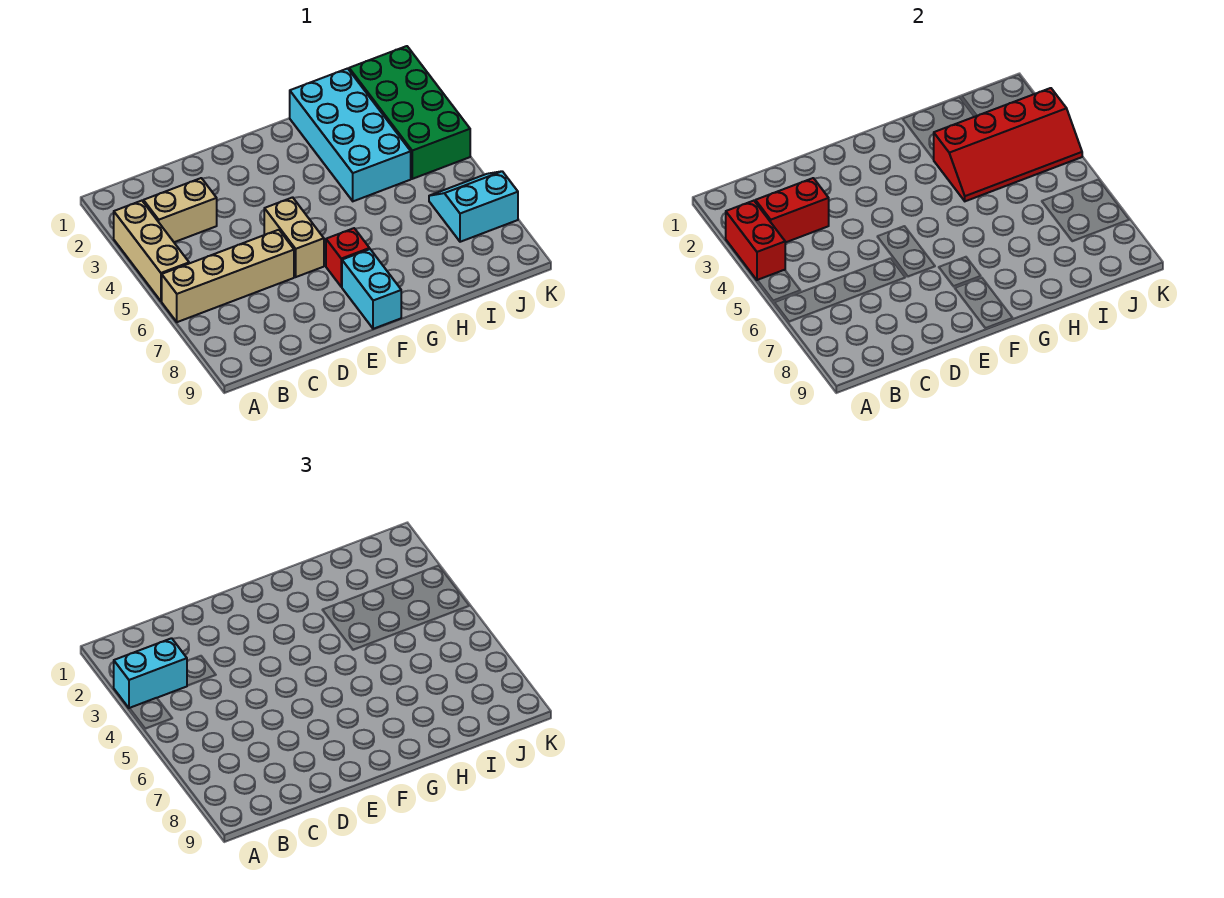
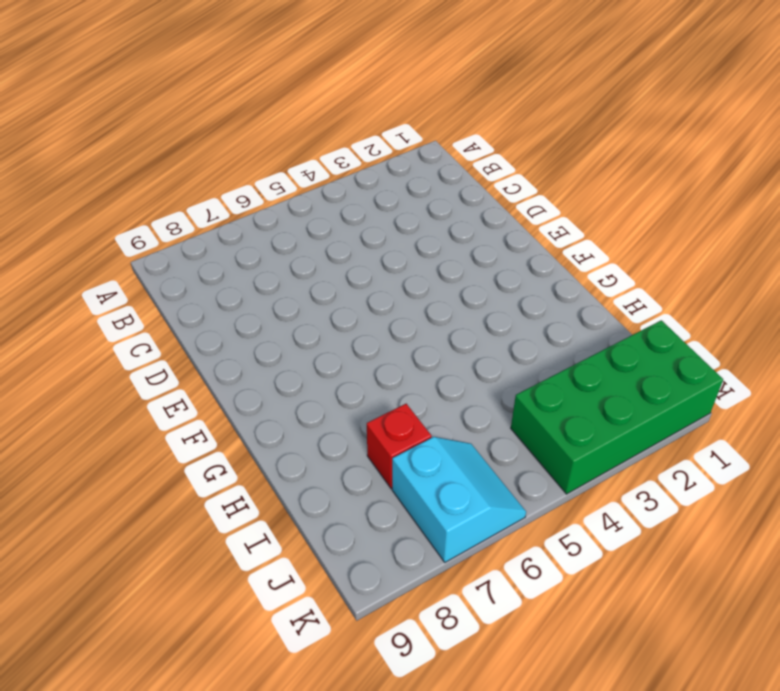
red 1x1 brick [367,404,432,489] -> red 1x1 brick moved to [326,228,370,287]
none -> tan 1x3 brick [114,201,189,301]
none -> tan 1x4 brick [162,230,294,322]
none -> tan 1x2 brick [143,178,217,242]

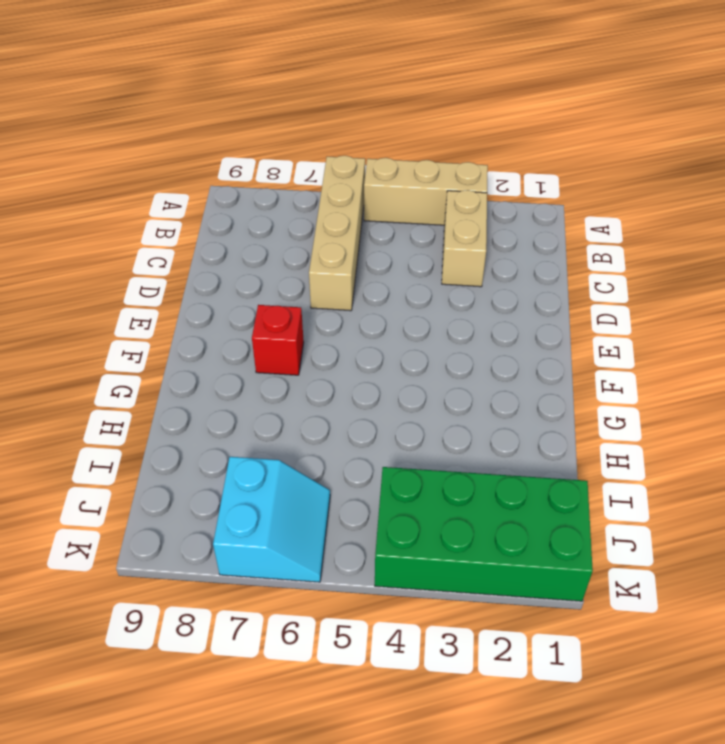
none -> tan 1x2 brick [264,197,324,277]
none -> cyan 1x2 brick [342,249,401,329]
none -> cyan 2x4 brick [290,68,411,201]

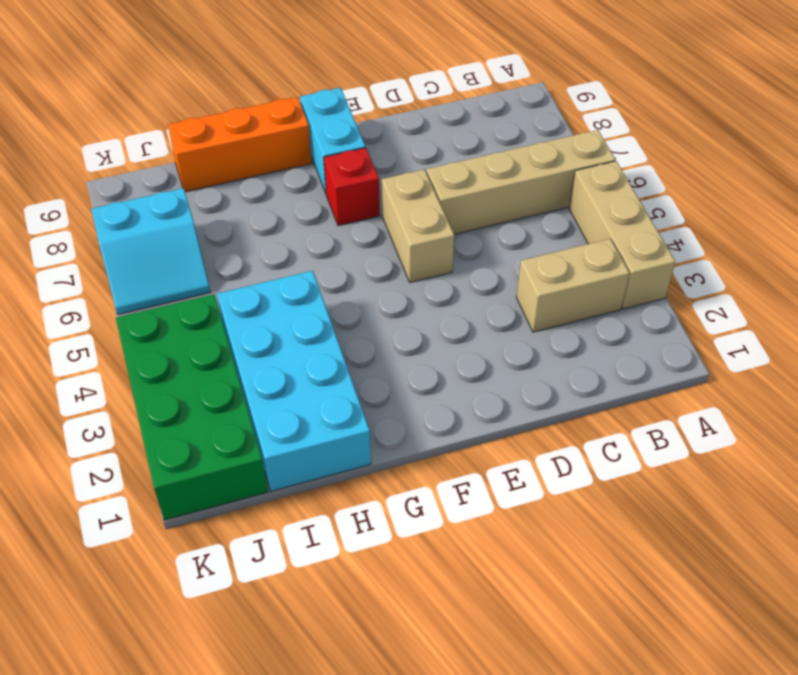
orange 1x3 brick [168,97,312,192] -> none
none -> red 1x2 brick [726,201,785,280]
none -> red 1x2 brick [755,178,829,243]
none -> red 2x4 slope [933,88,1082,201]

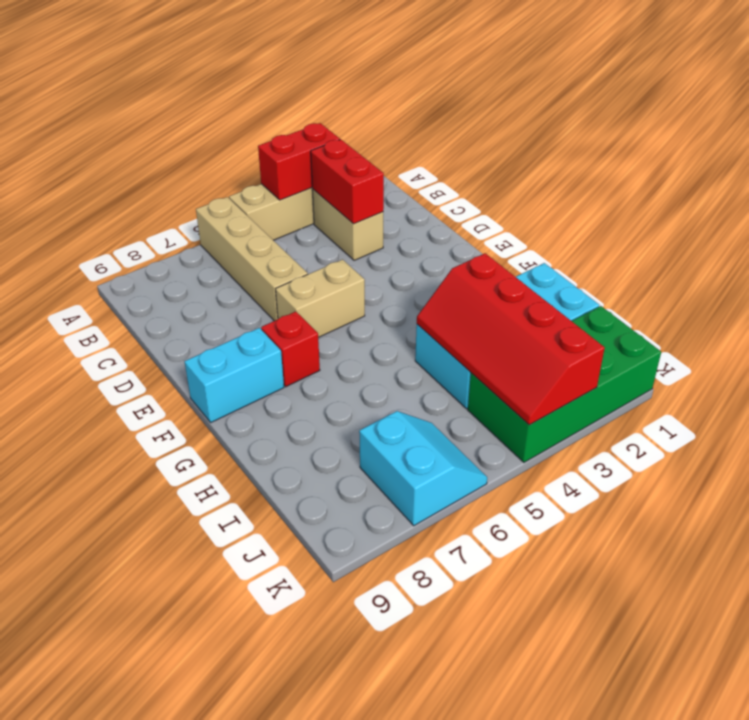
none -> cyan 1x2 brick [114,638,187,708]

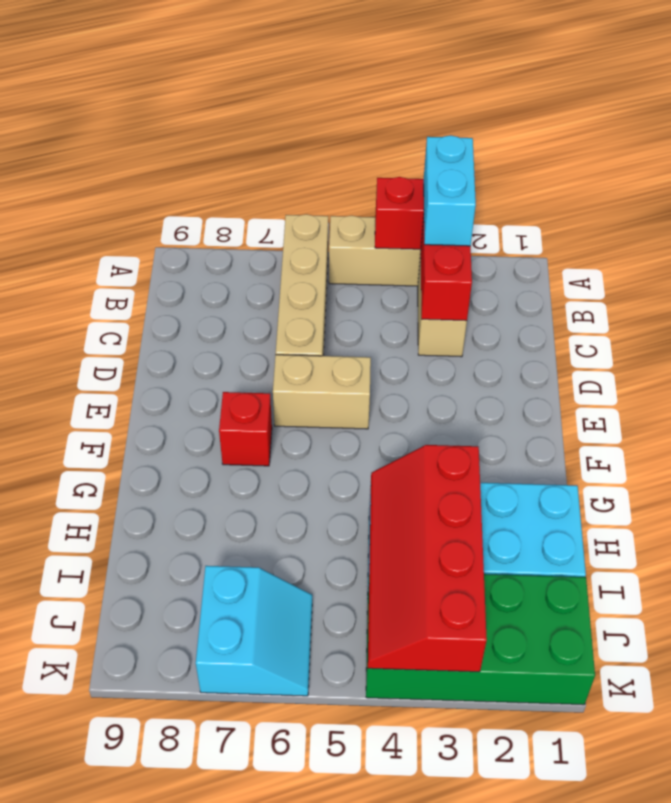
none -> cyan 1x2 brick [342,249,401,329]

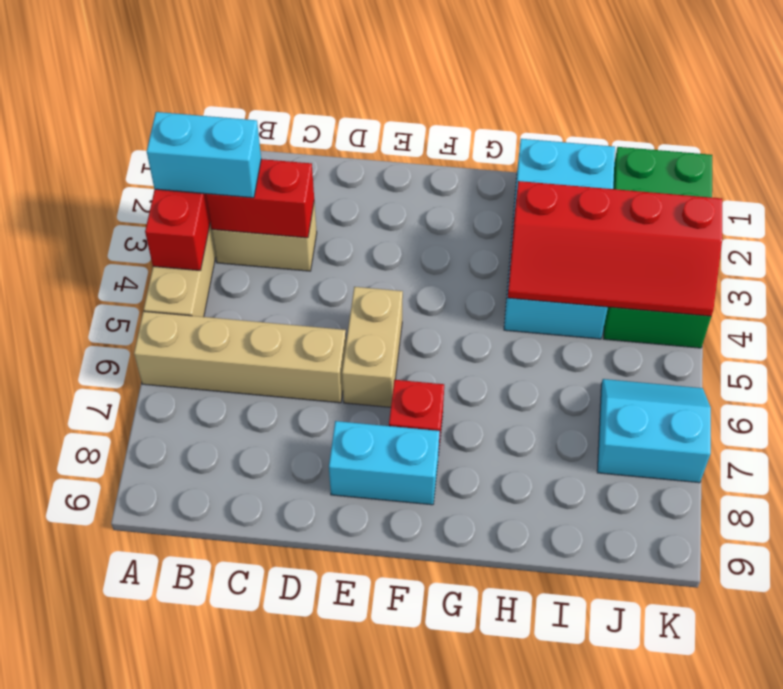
cyan 1x2 brick [329,421,440,505] -> cyan 1x2 brick turned to [342,249,401,329]

